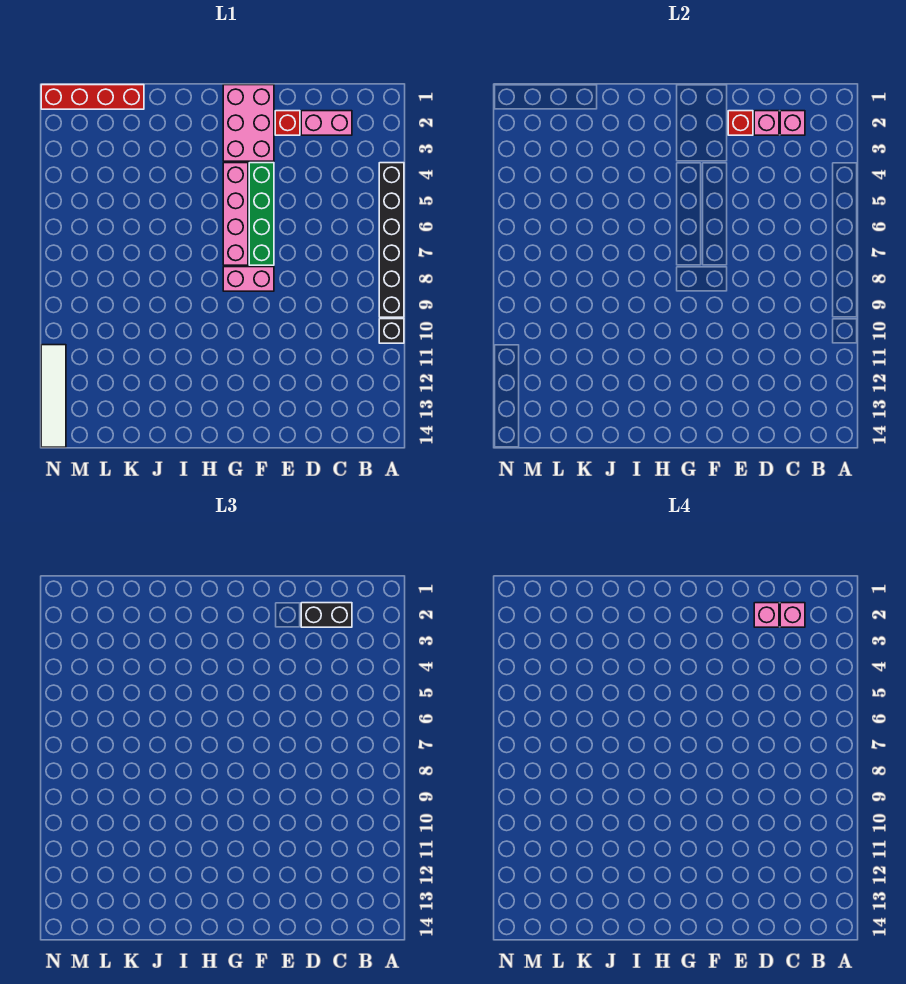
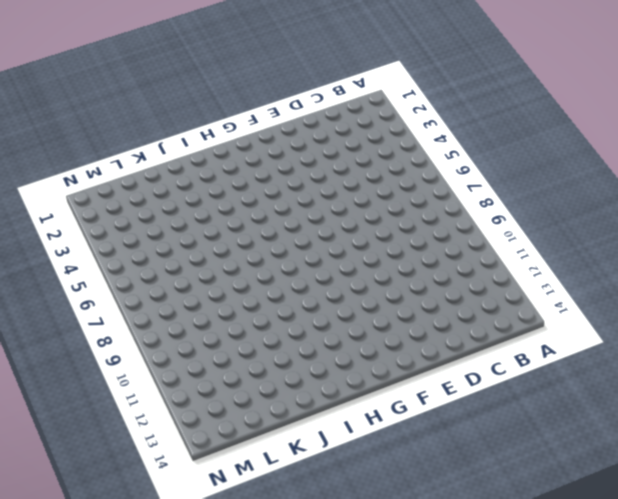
none -> black 1x6 brick [379,163,404,317]
none -> black 1x1 brick [379,319,404,343]
none -> pink 1x2 brick [301,111,352,135]

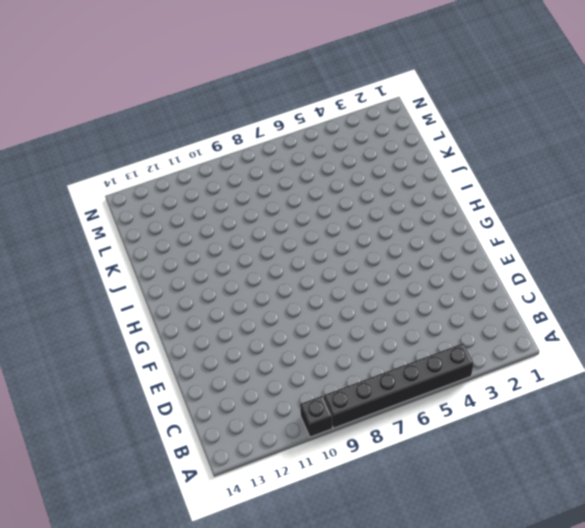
none -> pink 1x2 brick [301,111,352,135]
none -> red 1x1 brick [275,111,300,135]
none -> pink 2x3 brick [223,85,274,161]

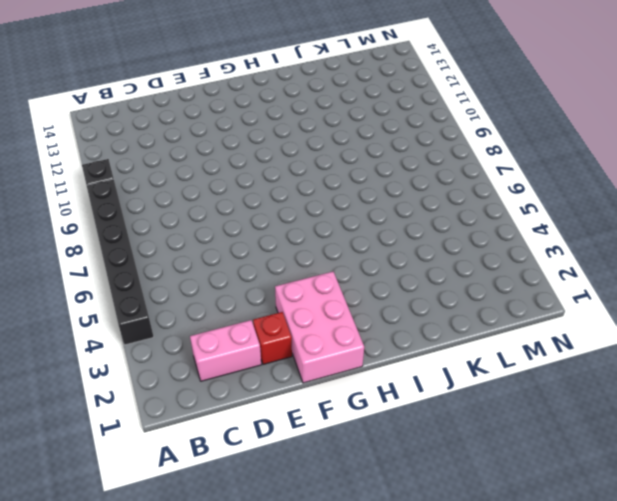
none -> green 1x4 brick [249,163,274,265]
none -> pink 1x2 brick [223,267,274,291]
none -> pink 1x4 brick [223,163,248,265]

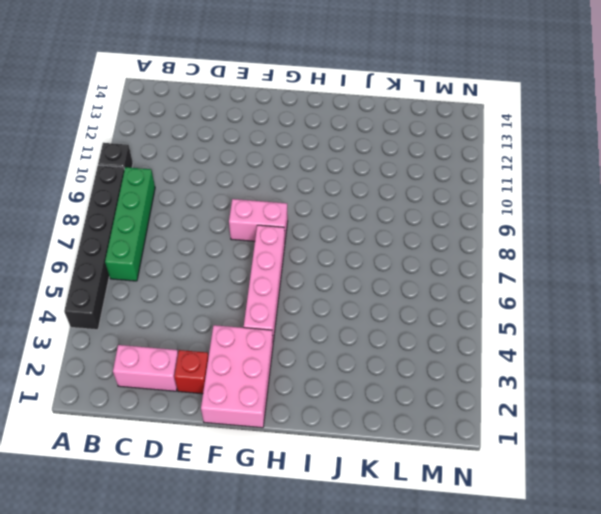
green 1x4 brick [105,167,155,281] -> green 1x4 brick moved to [249,163,274,265]
none -> red 1x4 brick [41,85,144,109]
none -> white 1x4 tile [41,345,66,447]
none -> pink 1x1 brick [780,111,805,135]

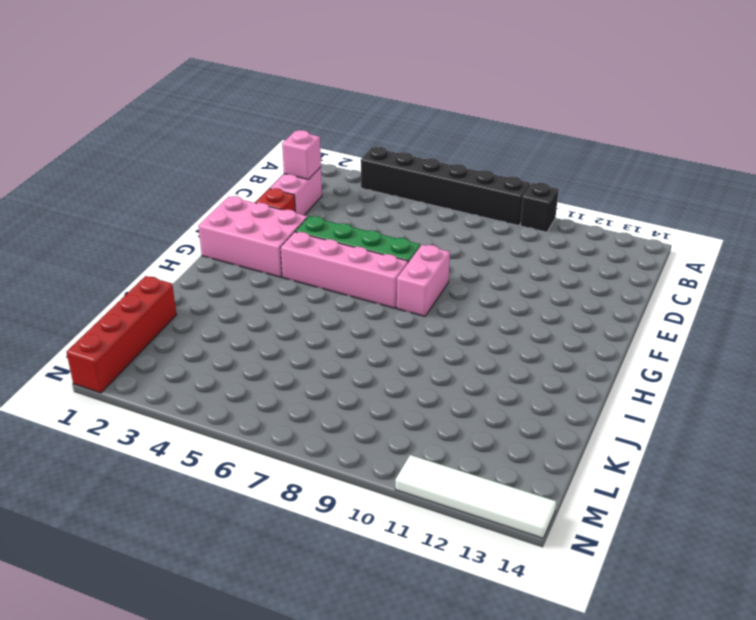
none -> pink 1x1 brick [754,111,779,135]
none -> red 1x1 brick [728,111,753,135]
none -> black 1x2 brick [301,603,352,627]

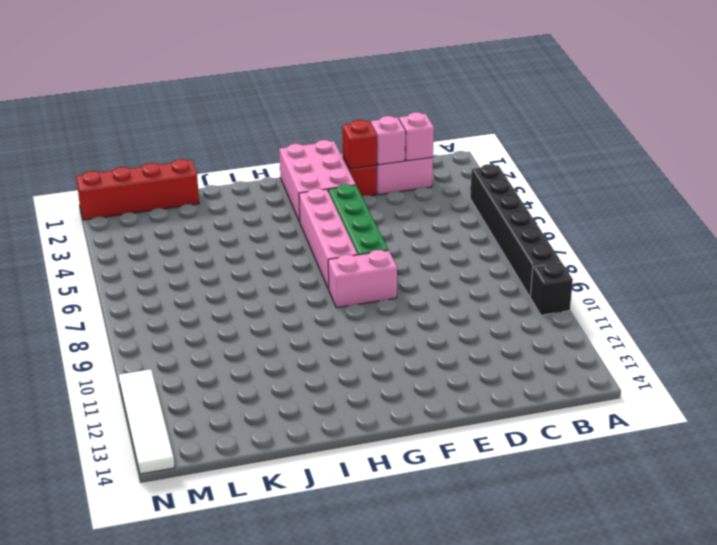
none -> black 1x2 brick [301,603,352,627]
none -> pink 1x1 brick [780,603,805,627]
none -> pink 1x1 brick [754,603,779,627]

